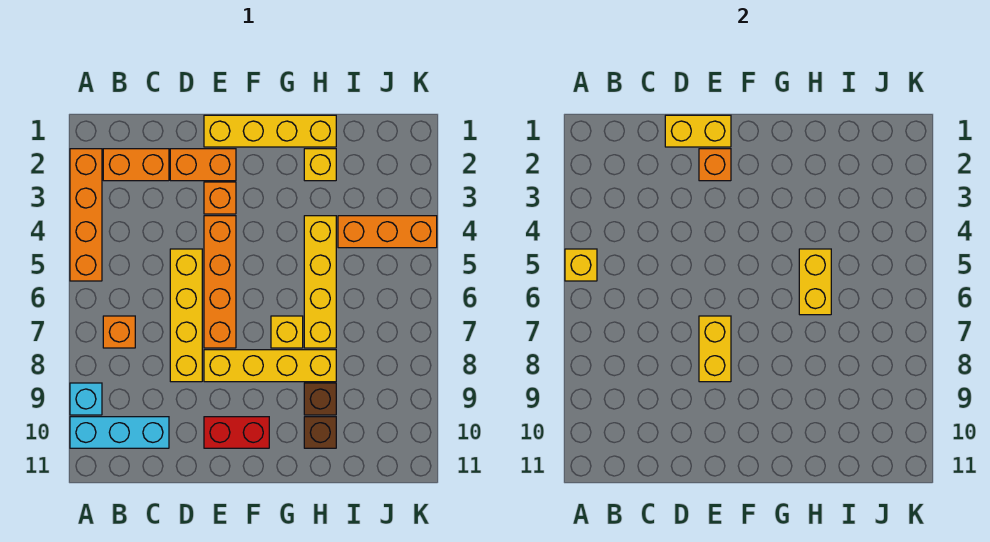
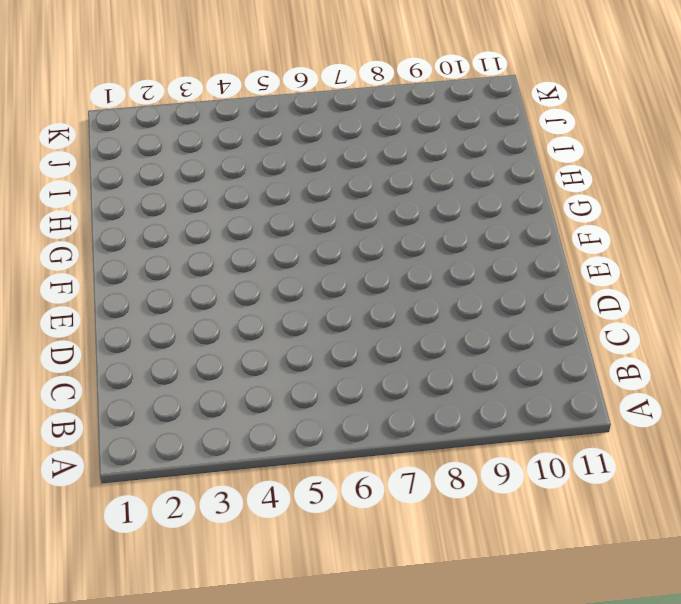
none -> orange 1x4 brick [70,149,102,281]
none -> cyan 1x1 brick [70,383,102,415]
none -> cyan 1x3 brick [70,417,169,448]

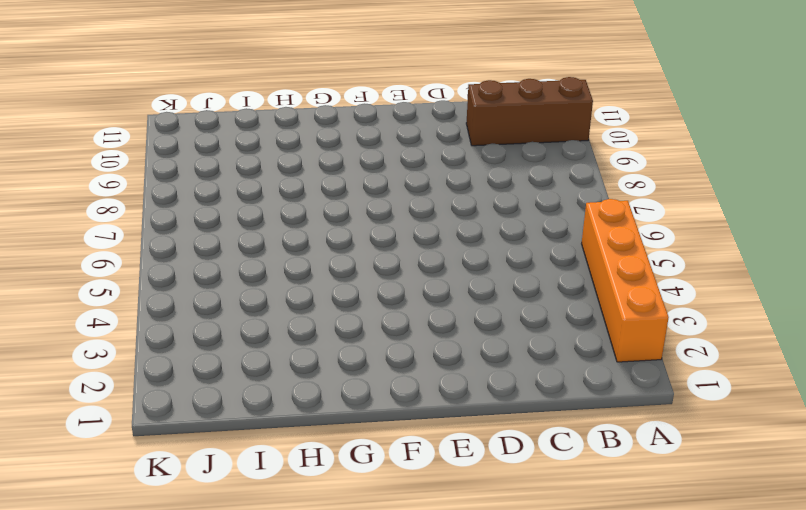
brown 1x3 brick [466,77,593,146] -> cyan 1x3 brick [70,417,169,448]
none -> cyan 1x1 brick [70,383,102,415]
none -> orange 1x2 brick [103,149,169,181]
none -> orange 1x1 brick [103,316,135,348]

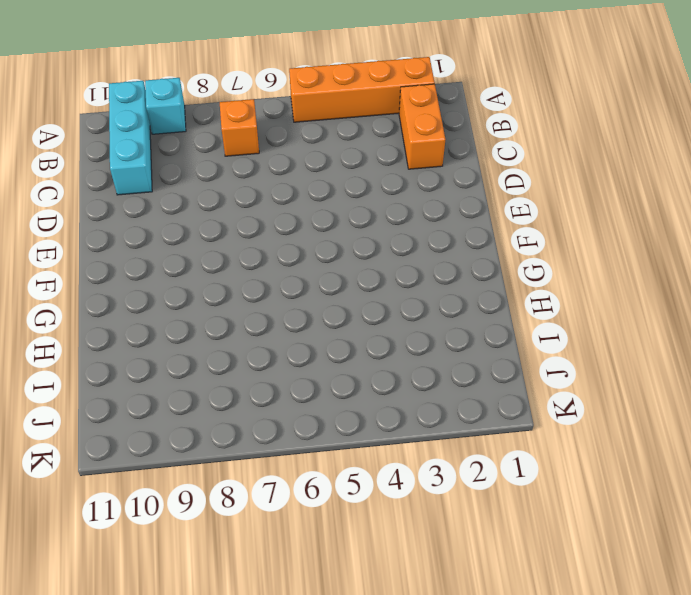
none -> orange 1x2 brick [170,149,236,181]
none -> yellow 1x4 brick [170,249,202,382]
none -> yellow 1x4 brick [204,115,336,147]

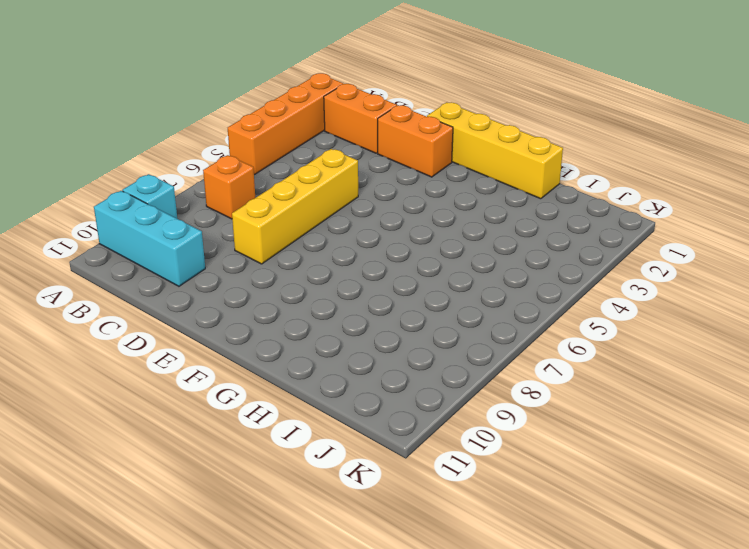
none -> orange 1x1 brick [204,182,236,214]
none -> orange 1x4 brick [204,216,236,348]
none -> yellow 1x4 brick [204,350,336,382]

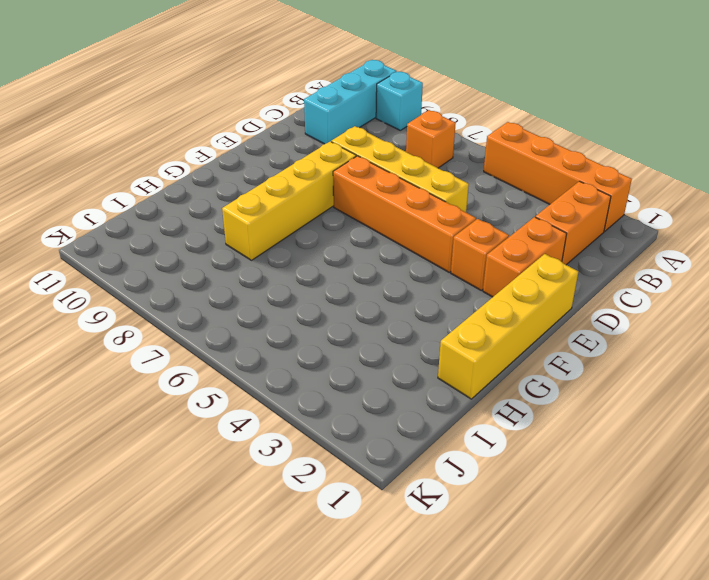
none -> red 1x2 brick [204,417,269,448]
none -> yellow 1x1 brick [271,316,303,348]
none -> yellow 1x1 brick [304,149,336,181]

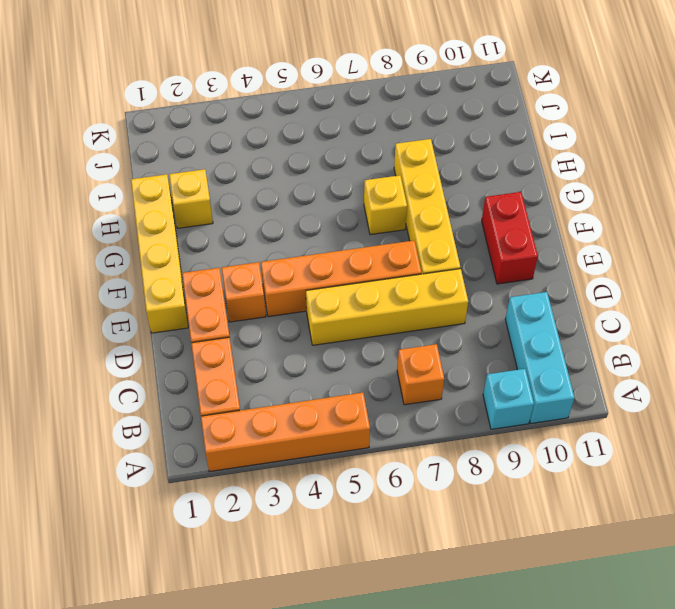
none -> yellow 1x4 brick [304,216,336,348]
none -> brown 1x1 brick [304,383,336,415]
none -> brown 1x1 brick [304,417,336,448]

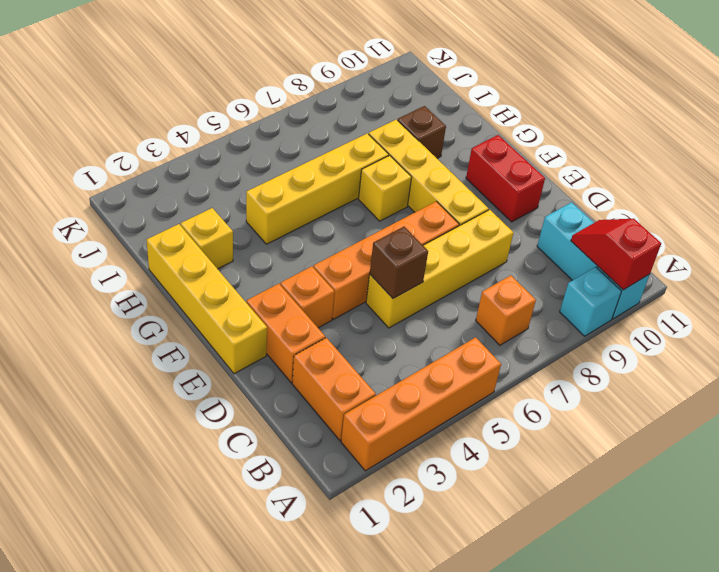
red 1x2 slope [571,219,661,290] -> none
brown 1x1 brick [370,227,428,298] -> brown 1x1 brick moved to [304,417,336,448]
none -> orange 1x3 brick [338,216,437,248]
none -> yellow 1x1 brick [565,249,597,281]
none -> yellow 1x2 brick [665,115,731,147]

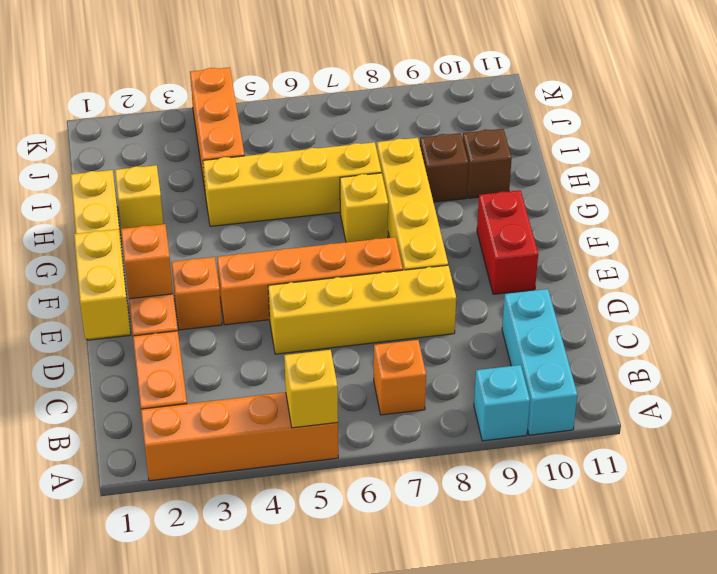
none -> yellow 1x2 brick [699,316,731,382]
none -> yellow 1x2 brick [799,249,831,315]

